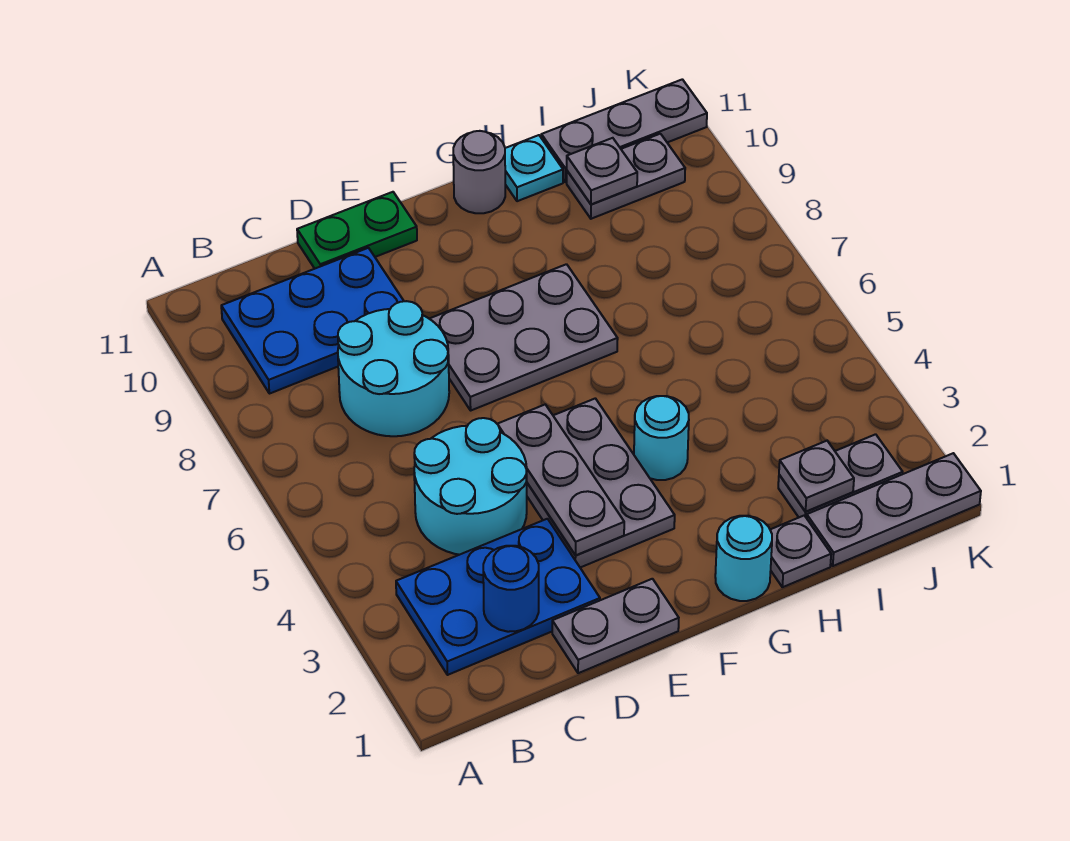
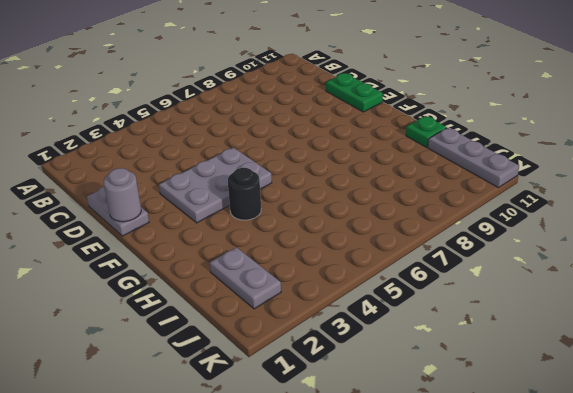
grey 1x1 round brick [103,168,141,222] -> grey 1x1 round brick moved to [453,131,505,213]
black 1x1 round brick [228,168,261,220] -> cyan 1x1 round brick [634,396,689,480]
green 1x1 plate [406,116,447,147] -> cyan 1x1 plate [505,135,563,201]
none -> blue 2x3 plate [396,519,600,675]
none -> blue 2x3 plate [221,248,404,394]
none -> cyan 2x2 round brick [414,418,527,555]

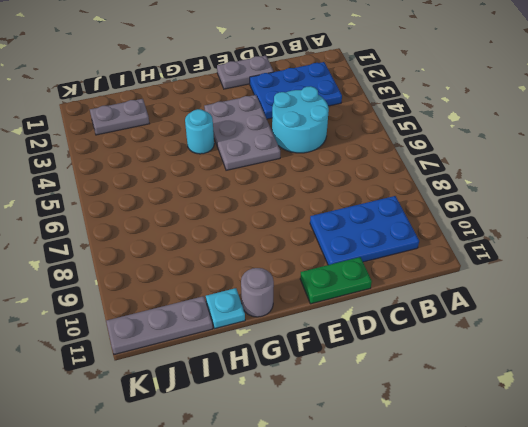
none -> cyan 2x2 round brick [338,301,449,436]
none -> grey 2x3 plate [430,264,618,410]
none -> cyan 1x1 round brick [715,516,772,601]

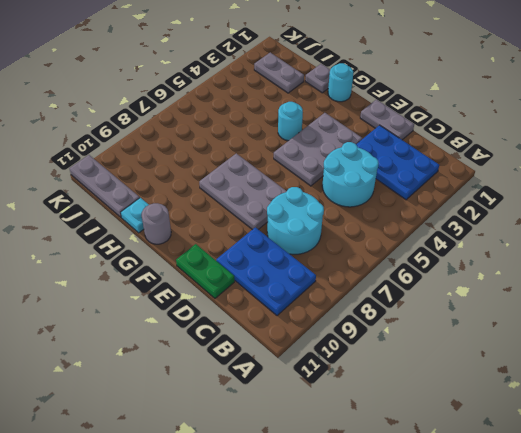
none -> grey 1x3 plate [807,453,981,566]
none -> grey 1x2 plate [567,134,685,219]
none -> blue 1x1 round brick [483,546,539,632]

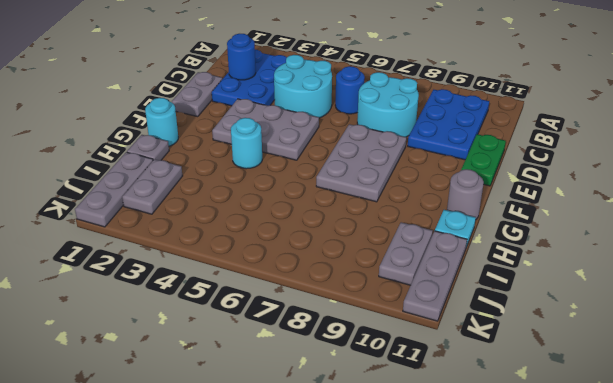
blue 1x1 round brick [335,66,365,114] -> none
none -> grey 1x3 plate [498,405,624,555]
none -> grey 1x1 plate [779,441,854,512]
none -> grey 1x1 plate [567,138,637,205]

